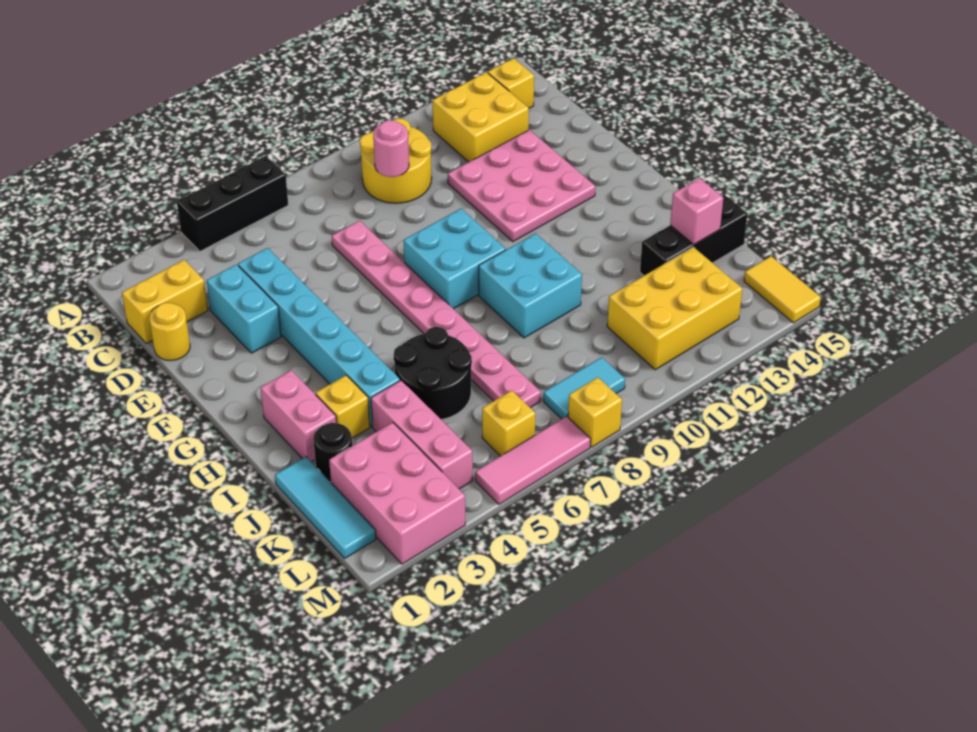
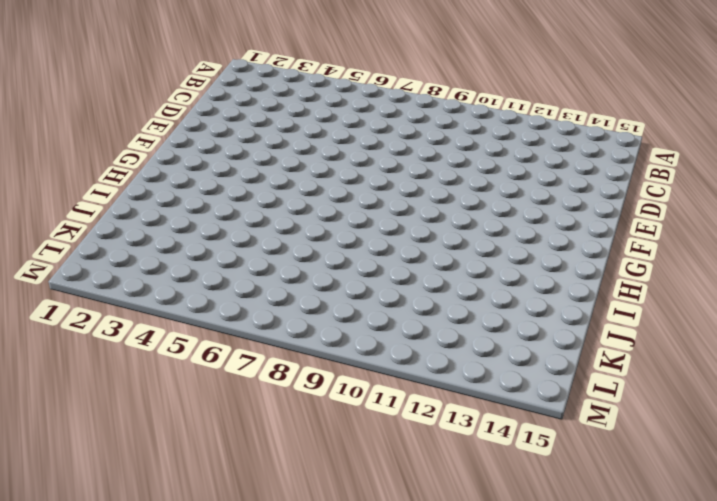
none -> black 1x3 brick [177,156,288,251]
none -> yellow 2x2 round brick [360,118,432,203]
none -> yellow 2x2 brick [433,72,529,162]

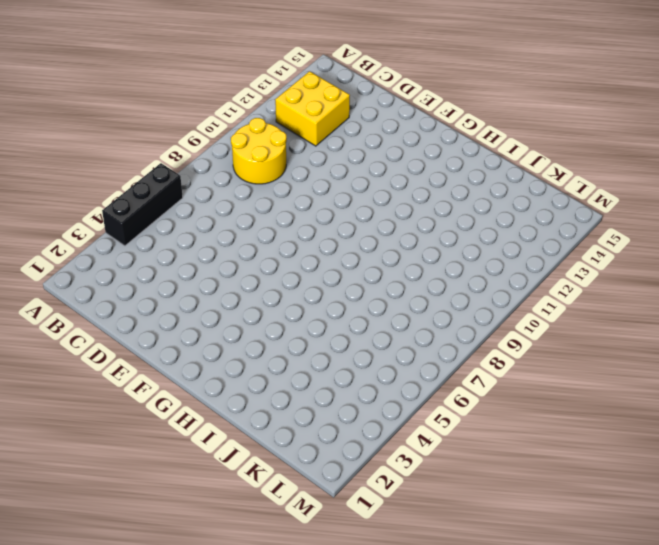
none -> yellow 1x1 brick [488,58,534,108]
none -> yellow 1x2 brick [122,260,208,344]
none -> yellow 1x1 round brick [149,303,190,361]

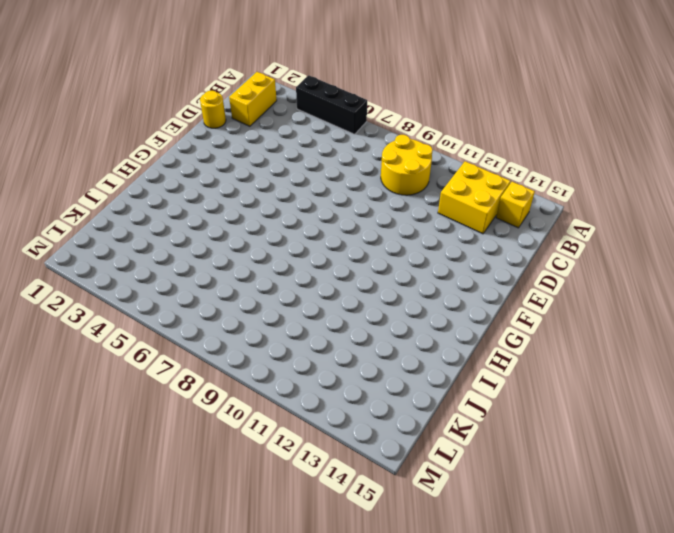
yellow 1x2 brick [229,72,277,126] -> yellow 1x2 brick turned to [122,260,208,344]
none -> cyan 1x2 brick [207,264,281,353]
none -> cyan 1x6 brick [238,248,400,426]
none -> pink 1x8 plate [332,221,541,408]

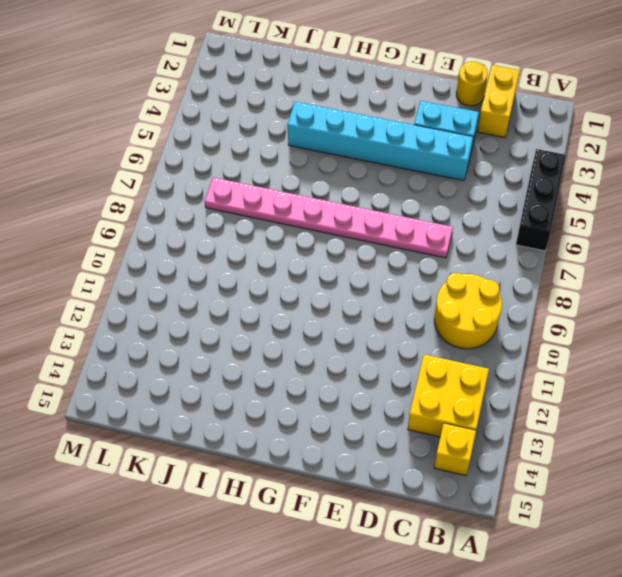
none -> pink 3x3 plate [448,130,595,242]
none -> cyan 2x2 brick [404,209,506,309]
none -> pink 1x2 brick [261,370,336,462]

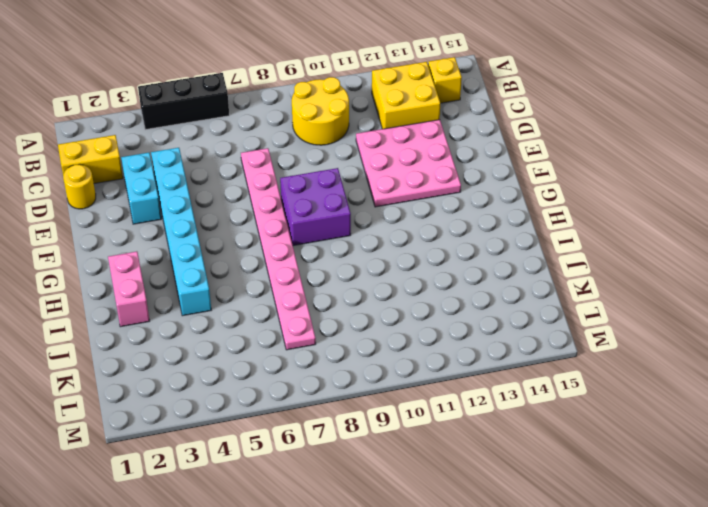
purple 2x2 brick [280,168,351,246] -> cyan 2x2 brick [404,209,506,309]
none -> cyan 2x2 brick [479,233,582,338]
none -> yellow 1x1 brick [316,375,370,438]
none -> black 2x2 round brick [394,327,472,419]

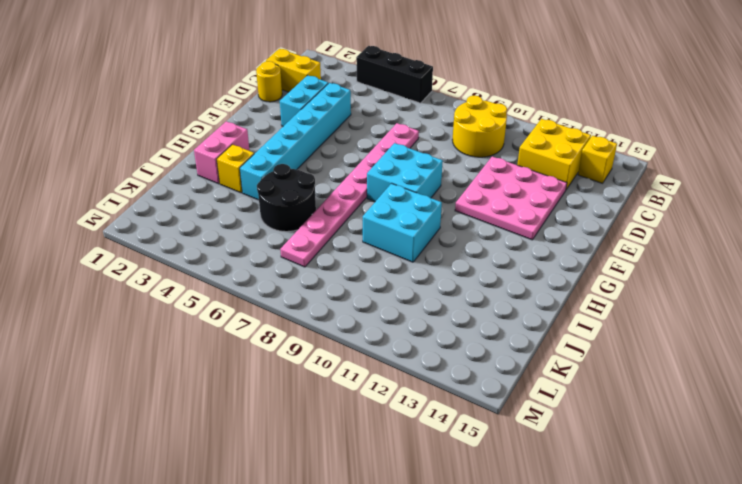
none -> cyan 1x3 tile [275,457,376,558]
none -> black 1x1 round brick [313,423,352,482]
none -> pink 1x3 brick [371,380,473,489]

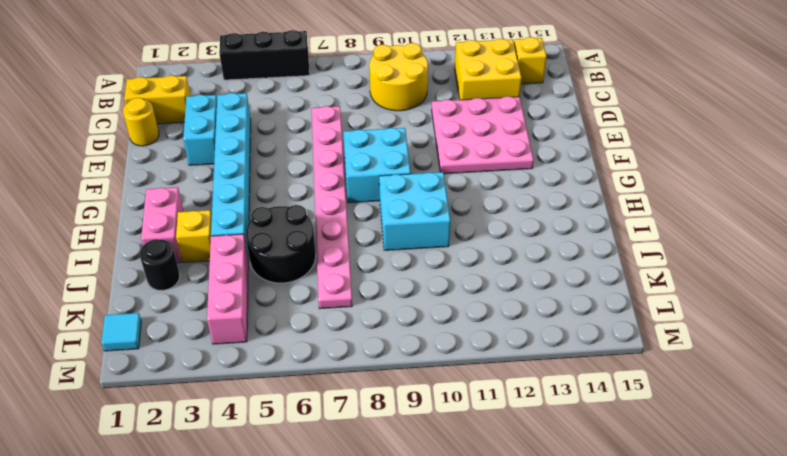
cyan 1x1 tile [101,313,141,351] -> cyan 1x3 tile [275,457,376,558]
none -> black 1x3 brick [640,195,747,275]
none -> pink 2x3 brick [329,423,465,564]
none -> yellow 2x3 brick [607,247,742,370]

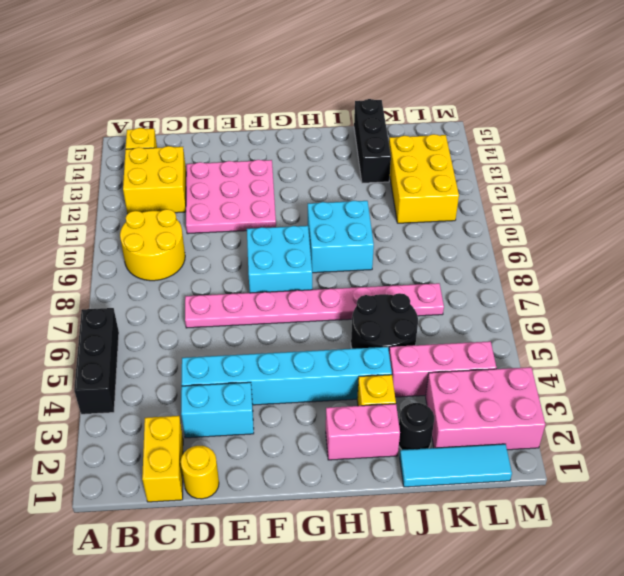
none -> yellow 1x1 brick [482,391,535,456]
none -> cyan 1x2 tile [543,357,625,419]
none -> yellow 1x2 tile [744,256,821,323]

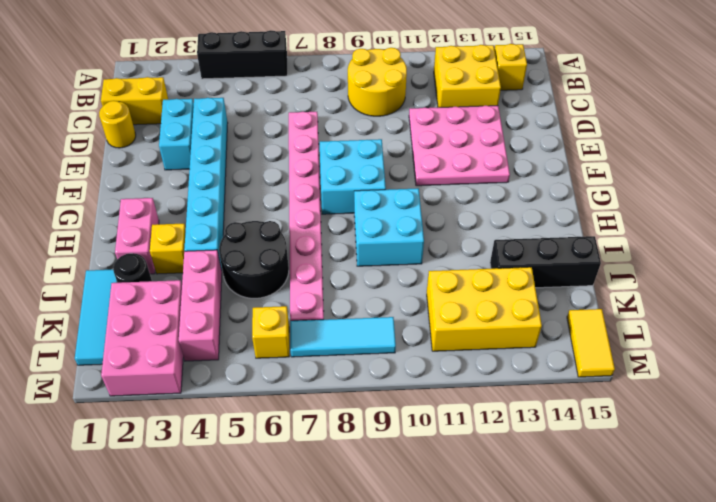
cyan 1x3 tile [290,317,396,357] -> cyan 1x2 tile [543,357,625,419]
none -> pink 1x3 tile [475,416,591,504]
none -> yellow 1x1 brick [568,377,622,447]
none -> pink 1x1 round brick [373,120,409,177]

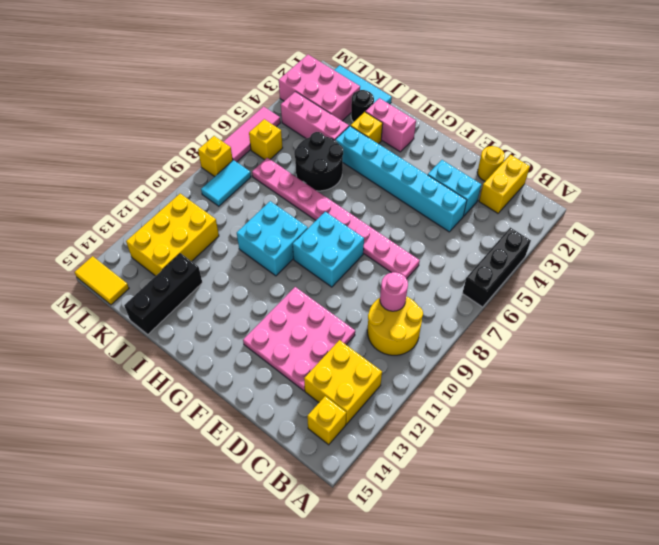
none -> pink 1x1 brick [670,178,723,244]

